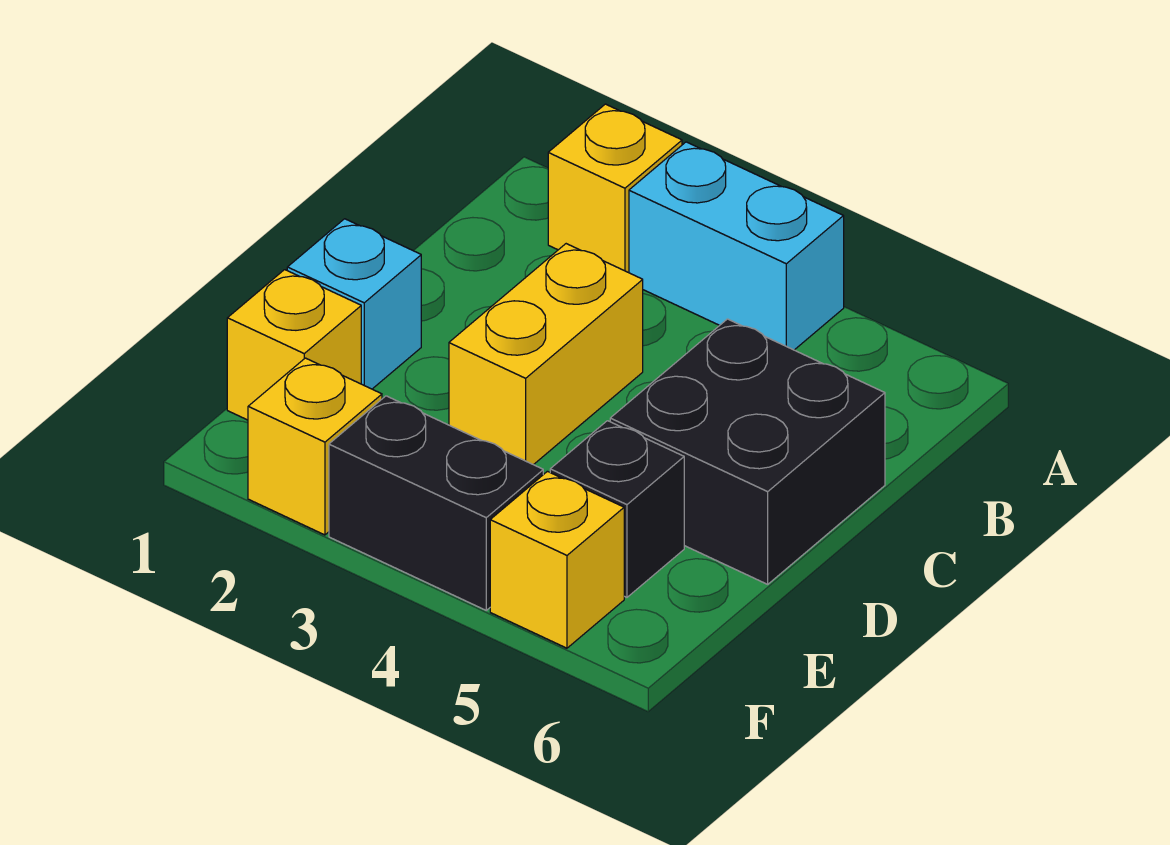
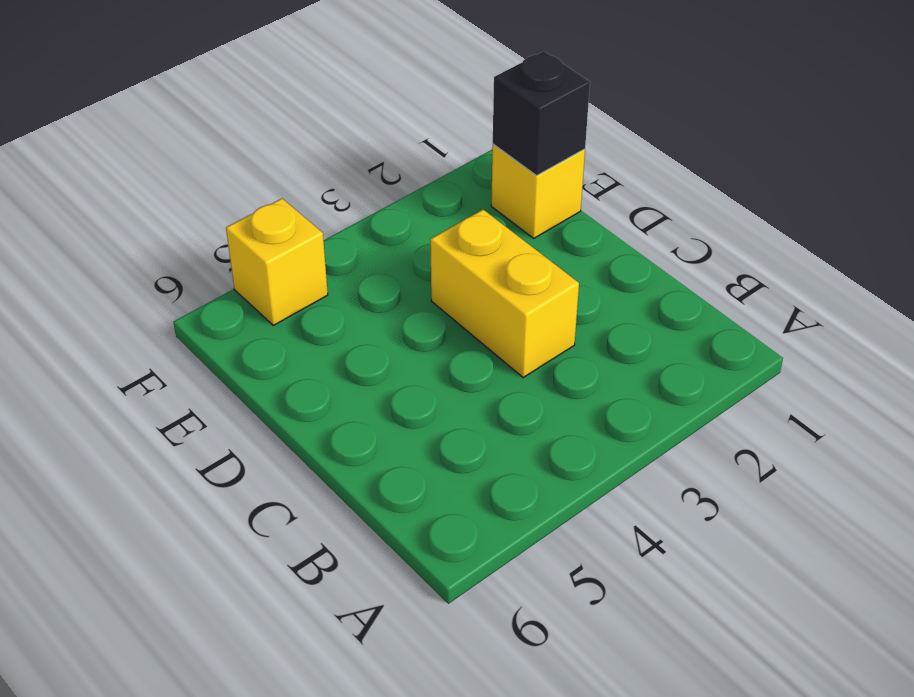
black 1x1 brick [493,51,590,176] -> black 1x1 brick moved to [550,421,684,597]
none -> yellow 1x1 brick [548,104,682,273]
none -> cyan 1x2 brick [629,142,844,350]

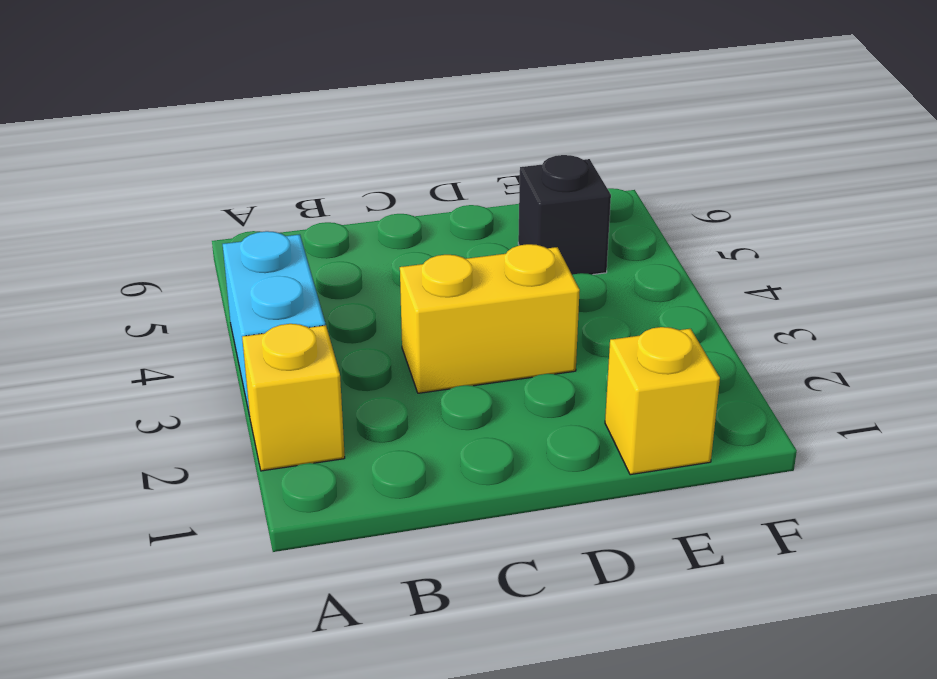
none -> black 2x2 brick [610,319,885,584]
none -> cyan 1x1 brick [287,219,421,389]

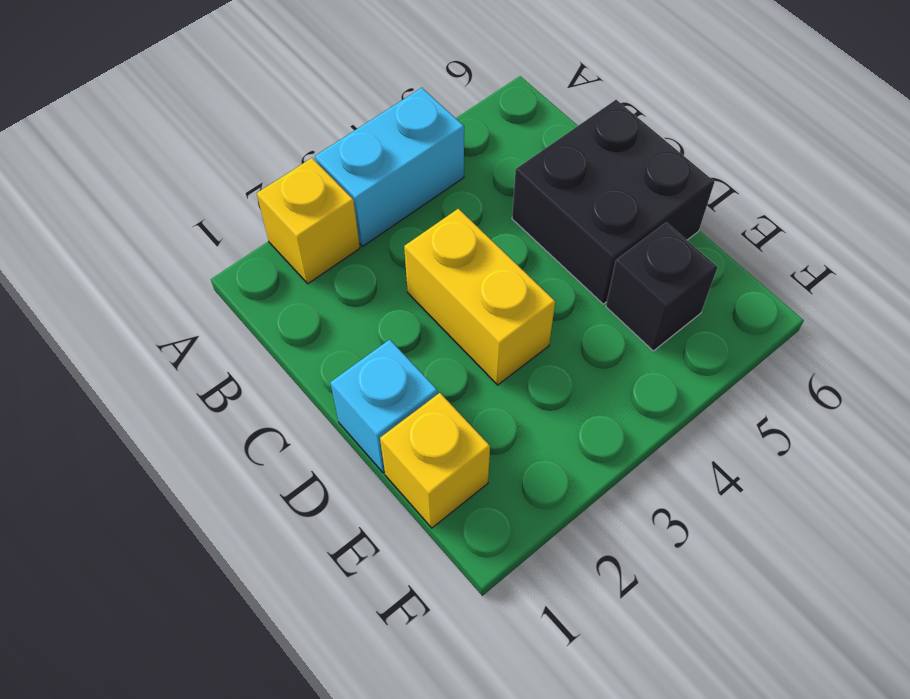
none -> yellow 1x1 brick [248,358,382,535]
none -> black 1x2 brick [329,396,543,610]

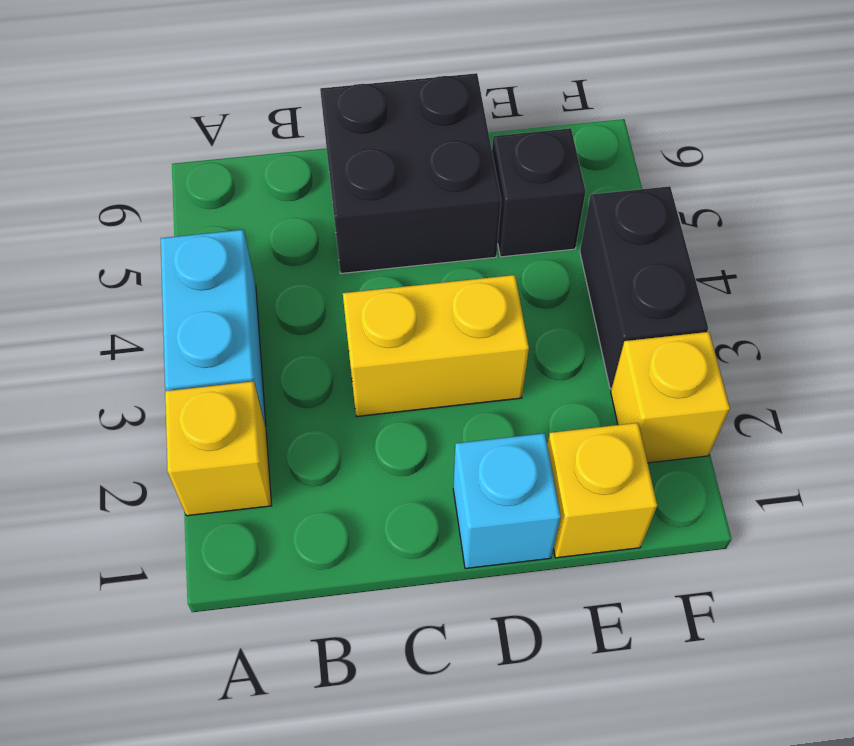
none -> yellow 1x1 brick [490,471,624,648]

